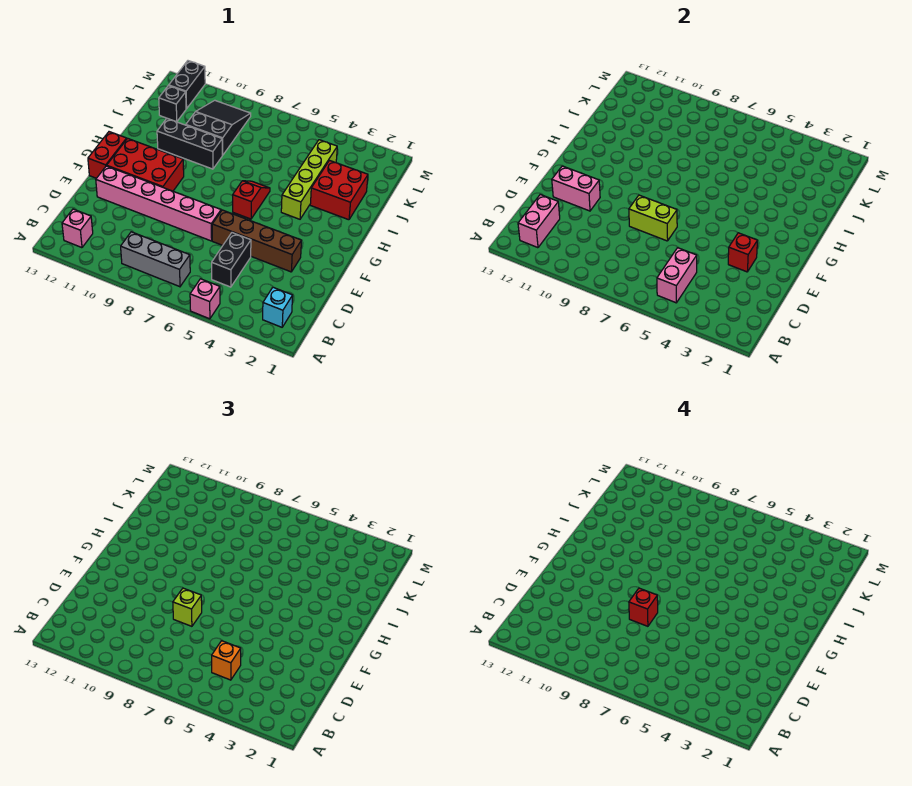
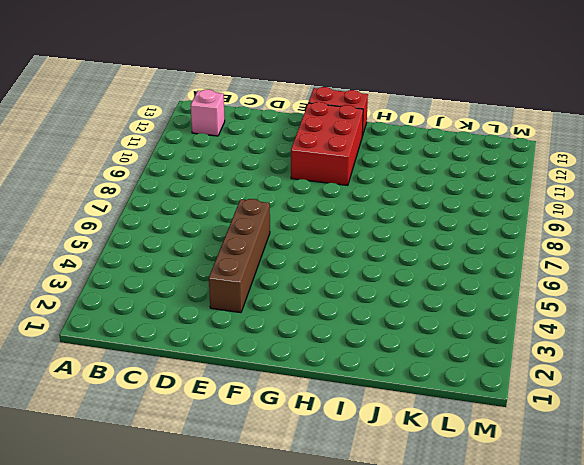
none -> pink 1x1 brick [190,279,220,319]
none -> cyan 1x1 brick [263,287,293,327]
none -> grey 1x3 brick [121,232,190,287]

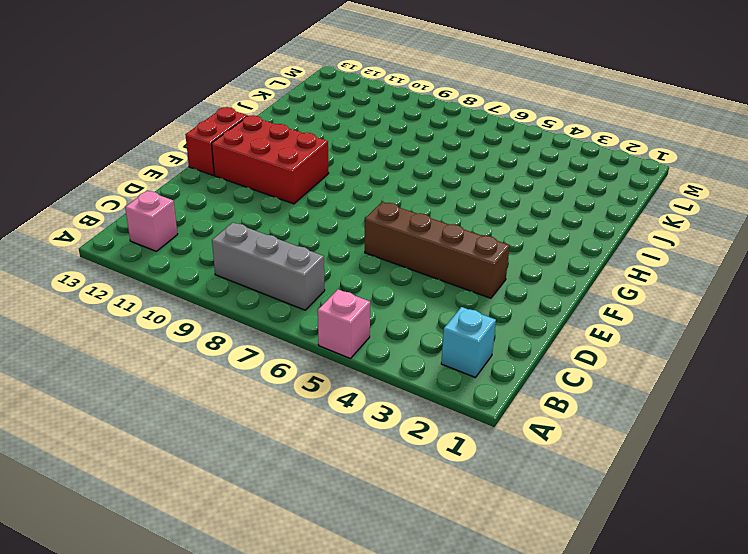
none -> black 1x2 brick [212,233,251,287]
none -> pink 1x6 brick [96,166,221,241]
none -> red 1x2 slope [233,181,270,219]

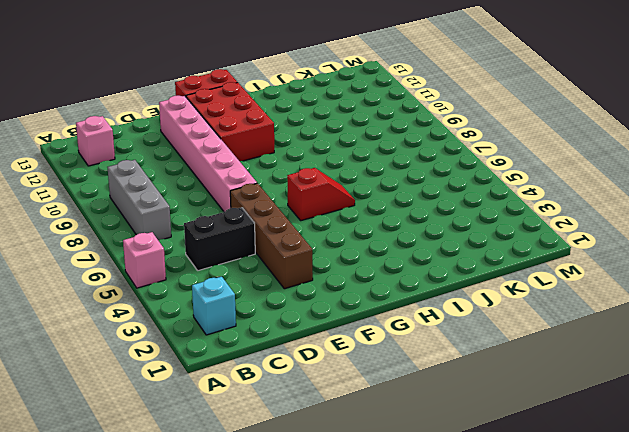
none -> lime 1x4 brick [281,140,337,219]
none -> red 2x2 brick [310,161,368,220]
none -> black 1x3 brick [157,119,222,169]

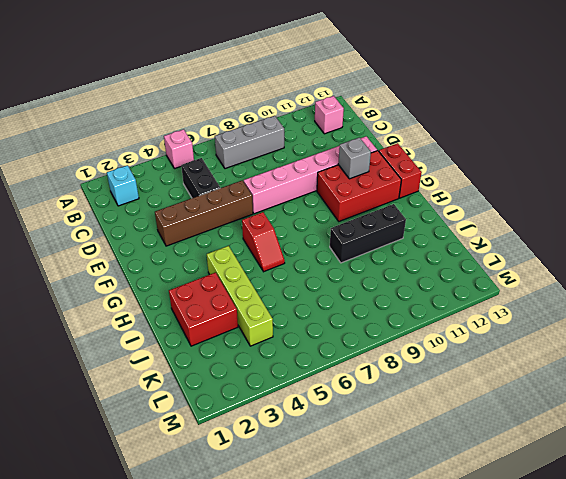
grey 1x1 brick [338,138,371,179] -> none
none -> black 2x3 slope [186,100,251,155]
none -> black 1x1 brick [159,86,186,122]
none -> black 1x2 brick [169,61,205,109]

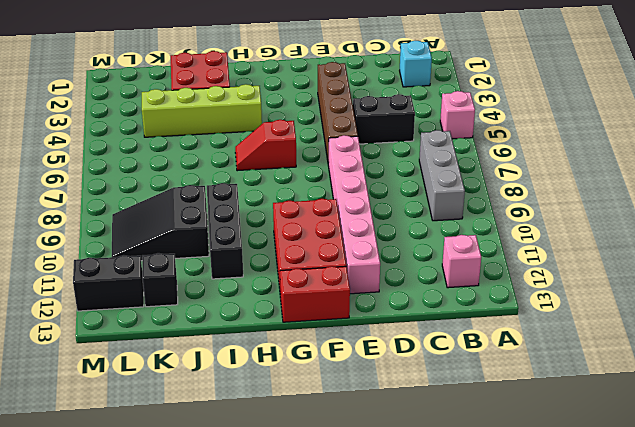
none -> pink 1x2 brick [657,248,697,303]
none -> pink 1x2 brick [518,195,560,248]
none -> red 1x1 brick [728,233,758,272]

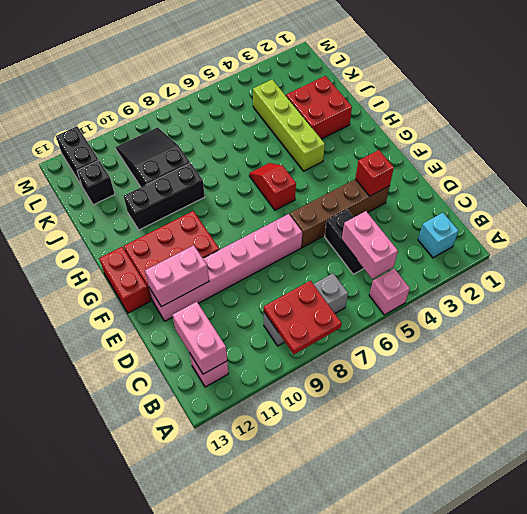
red 2x2 plate [264,281,342,354] -> none
none -> lime 1x2 brick [629,195,677,241]
none -> orange 1x1 brick [212,641,241,680]
none -> lime 1x1 brick [173,588,202,626]

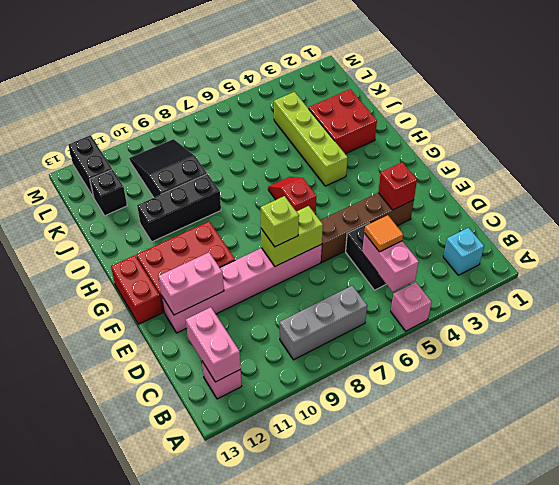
orange 1x1 tile [364,215,403,252] -> orange 1x1 brick [212,641,241,680]
none -> red 1x1 brick [629,588,658,626]

